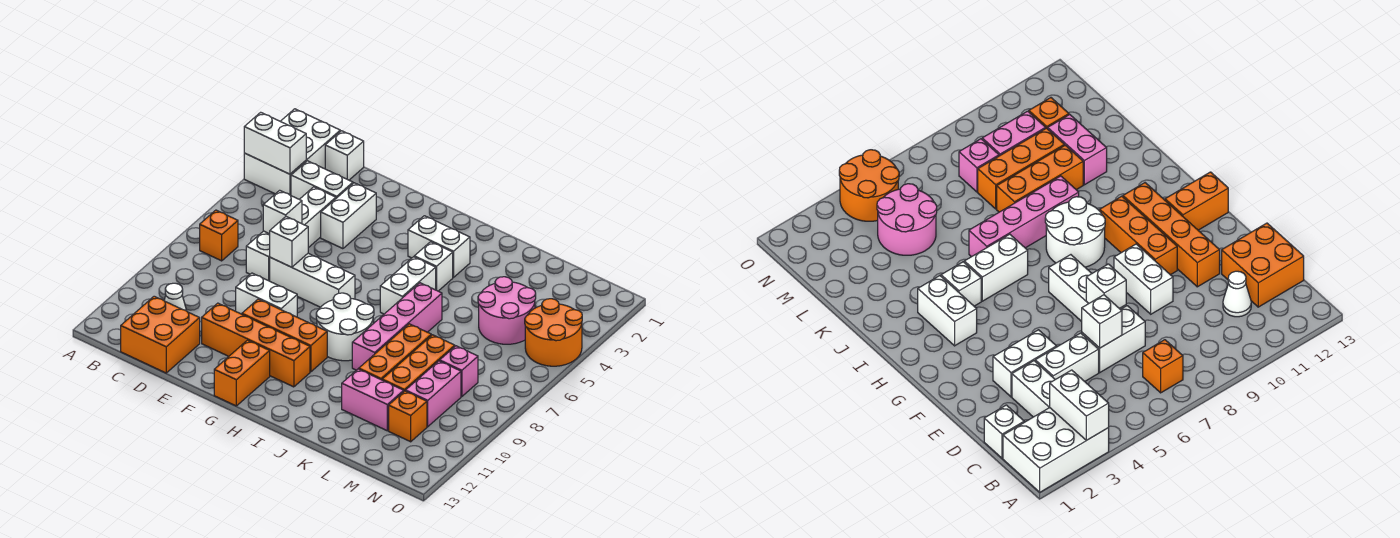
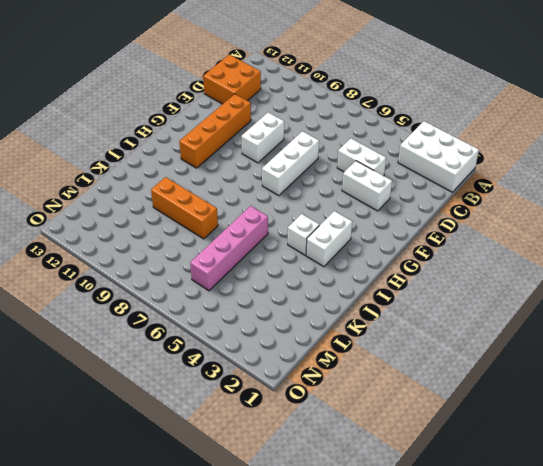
pink 1x4 brick [190,206,268,291] -> pink 1x4 brick turned to [352,283,442,370]
none -> orange 1x1 brick [200,210,238,261]
none -> white 1x1 brick [325,131,364,180]
none -> white 1x2 brick [291,161,353,199]
none -> white 1x1 cone [164,283,187,311]

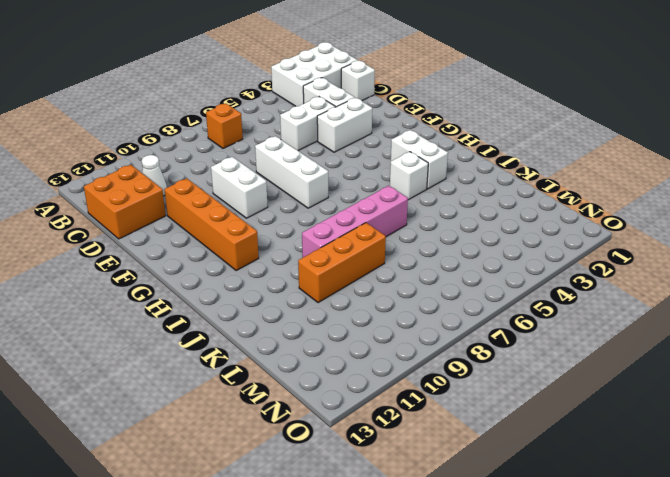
none -> white 1x2 brick [246,231,270,281]
none -> orange 1x3 brick [242,299,327,372]
none -> orange 1x2 brick [214,340,270,406]
none -> white 2x2 round brick [316,293,374,361]

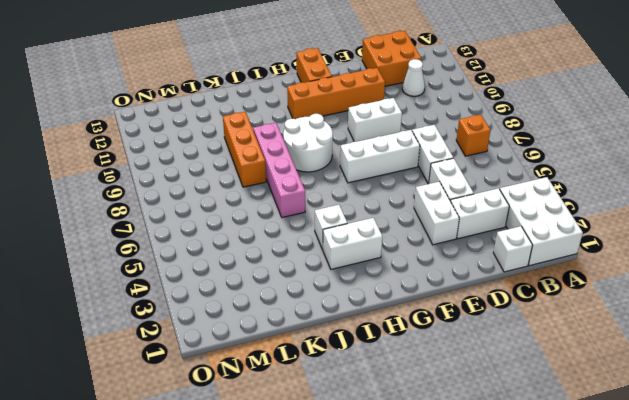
none -> orange 1x3 brick [242,299,327,372]
none -> white 1x2 brick [380,257,436,314]
none -> pink 1x2 brick [342,369,404,431]
none -> pink 2x2 round brick [478,277,536,344]

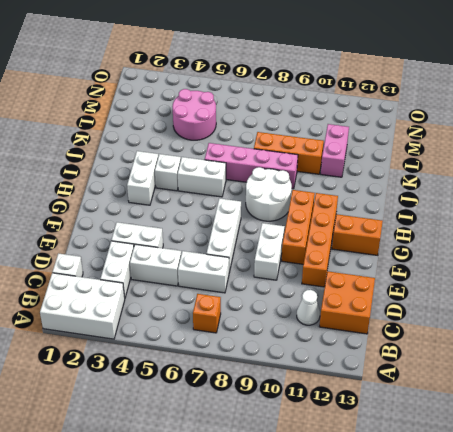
none -> orange 1x3 brick [382,335,455,391]
none -> pink 1x1 brick [440,346,478,397]
none -> pink 1x2 brick [406,361,461,427]
none -> orange 1x1 brick [389,391,427,442]

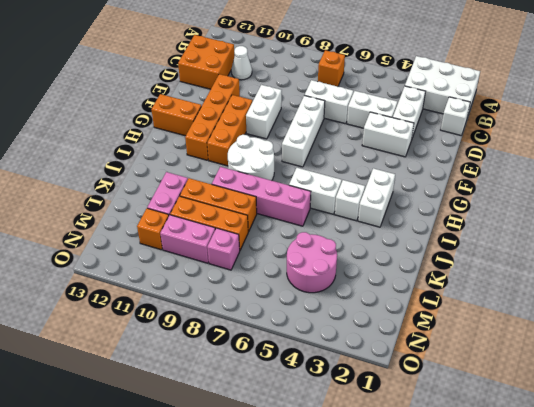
none -> orange 2x2 round brick [525,299,582,366]
none -> white 1x2 brick [244,112,306,174]
none -> white 1x1 brick [263,190,302,234]
none -> white 1x1 brick [270,217,308,267]

